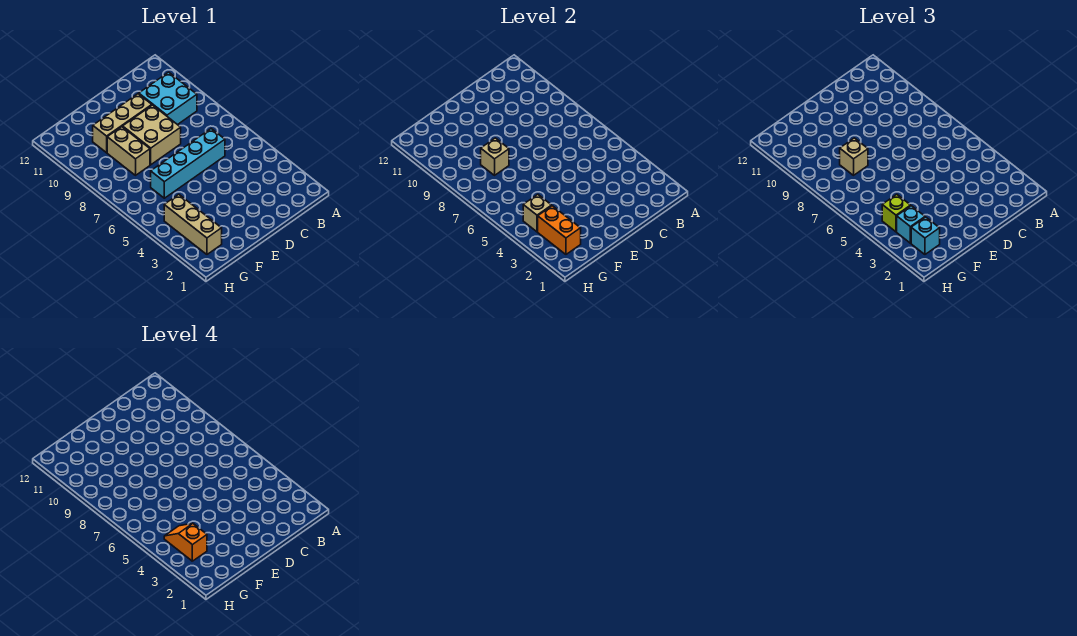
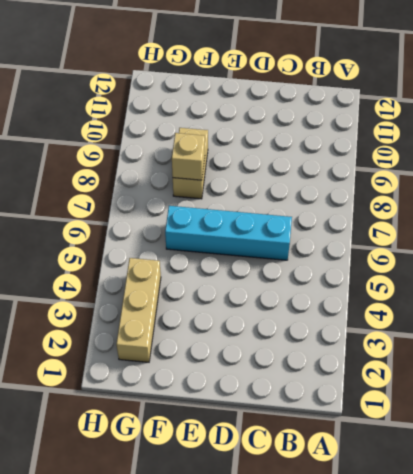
none -> cyan 2x2 brick [139,72,197,125]
none -> tan 2x2 brick [123,105,181,165]
none -> tan 1x3 brick [93,94,152,153]

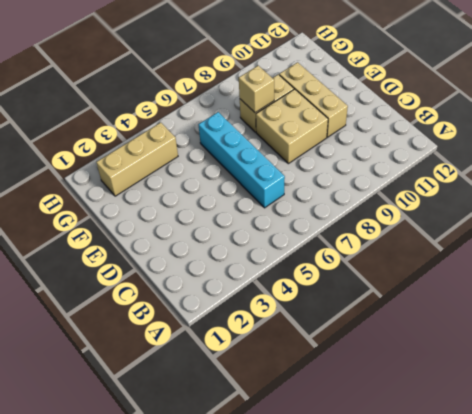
none -> cyan 2x2 brick [139,72,197,125]
none -> orange 1x2 brick [538,206,581,254]
none -> tan 1x1 brick [523,194,552,232]

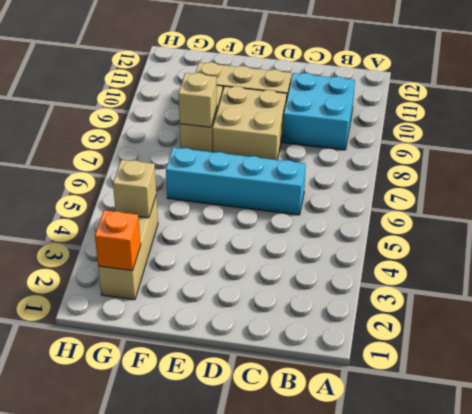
orange 1x1 brick [95,210,141,271] -> orange 1x2 brick [538,206,581,254]
none -> tan 1x1 brick [840,138,868,175]
none -> cyan 1x1 brick [911,217,940,254]
none -> cyan 1x1 brick [897,206,925,243]

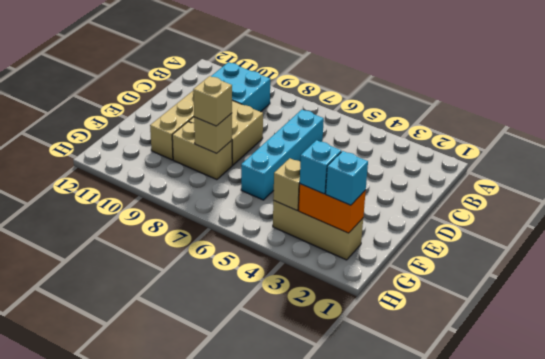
none -> lime 1x1 brick [882,194,911,232]
none -> orange 1x2 slope [164,523,207,561]

